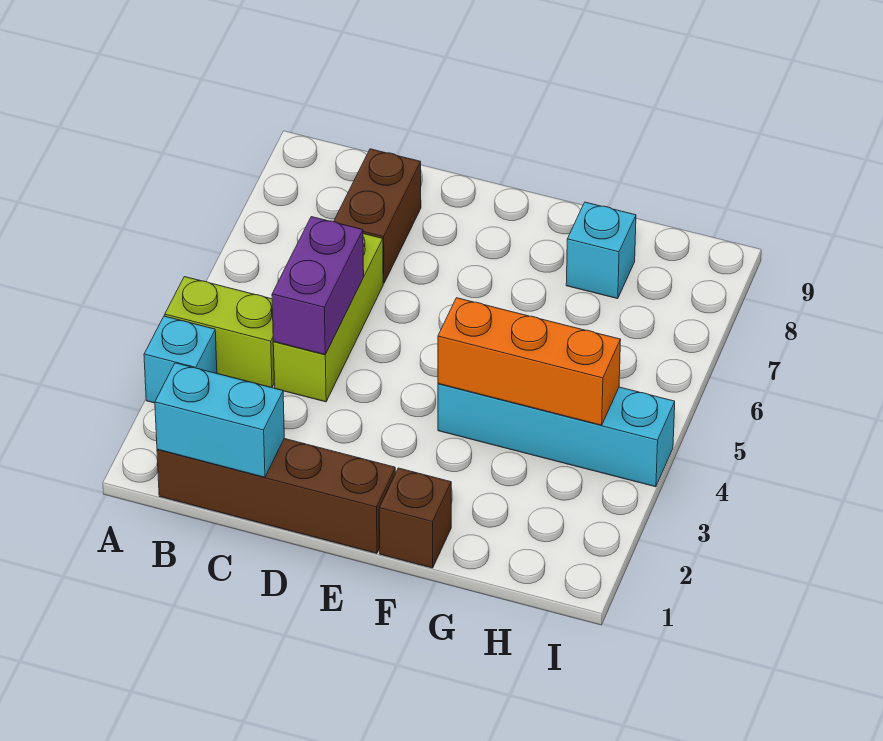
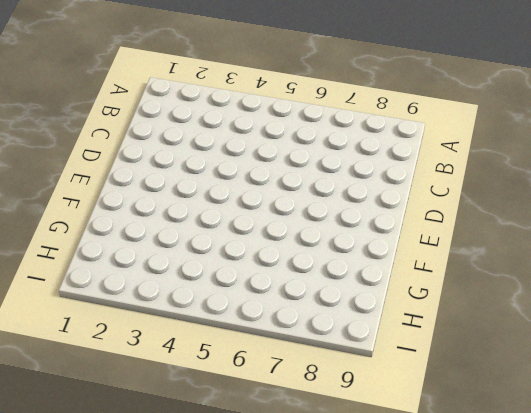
none -> cyan 1x1 brick [144,316,217,403]
none -> lime 1x2 brick [165,277,274,388]

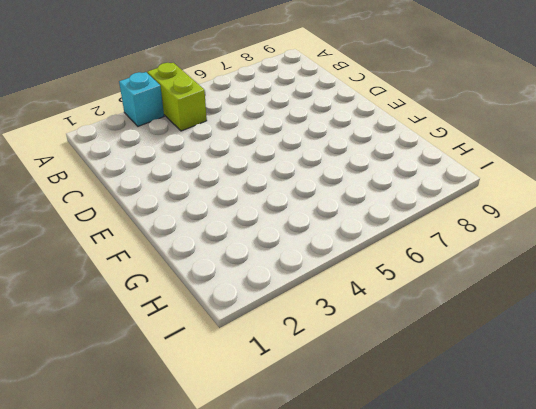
none -> brown 1x4 brick [157,439,395,553]
none -> lime 1x3 brick [273,234,383,402]

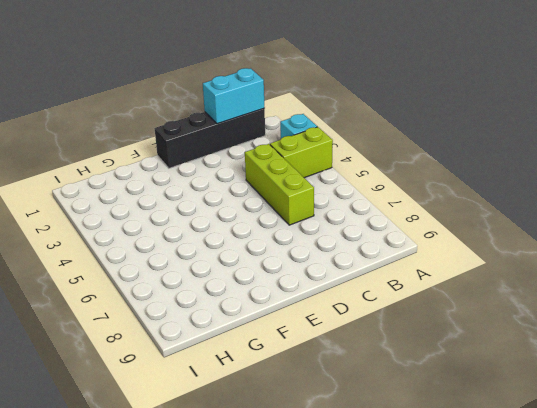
black 1x4 brick [154,109,265,168] -> brown 1x4 brick [157,439,395,553]
none -> brown 1x2 brick [334,149,421,283]
none -> brown 1x1 brick [379,468,451,568]

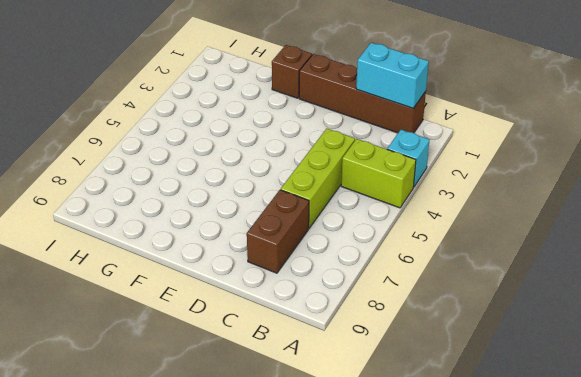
none -> cyan 1x4 brick [438,384,675,487]
none -> cyan 1x1 brick [566,202,636,299]

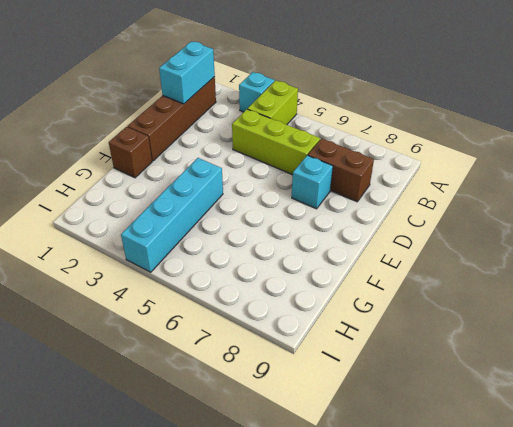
cyan 1x1 brick [292,155,333,209] -> cyan 1x1 brick moved to [566,202,636,299]
none -> purple 1x2 brick [272,217,364,355]
none -> orange 1x3 brick [438,298,621,425]

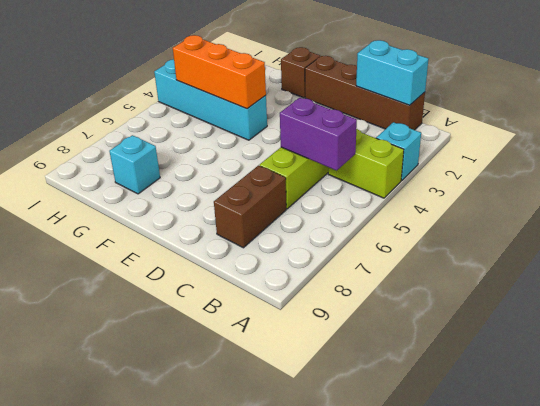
purple 1x2 brick [280,98,357,170] -> purple 1x2 brick turned to [272,217,364,355]

